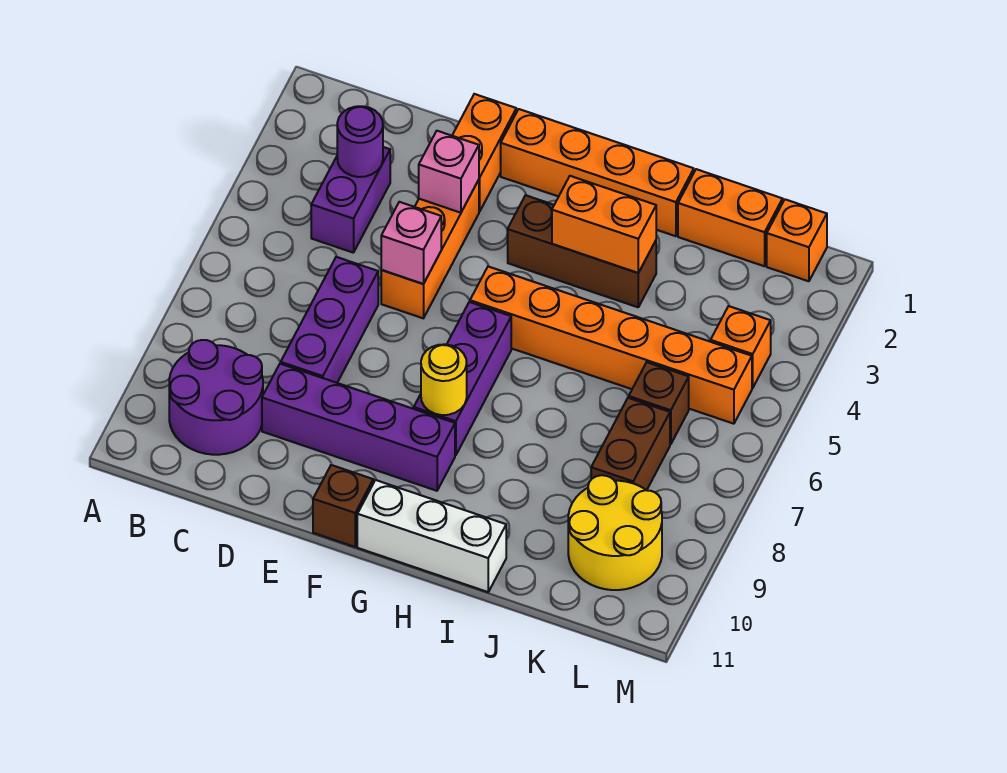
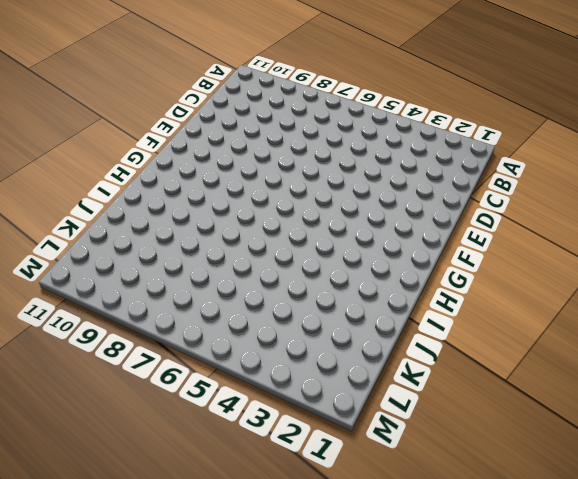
none -> purple 2x2 round brick [169,340,263,455]
none -> purple 1x2 brick [311,147,390,253]
none -> purple 1x3 brick [280,257,378,383]

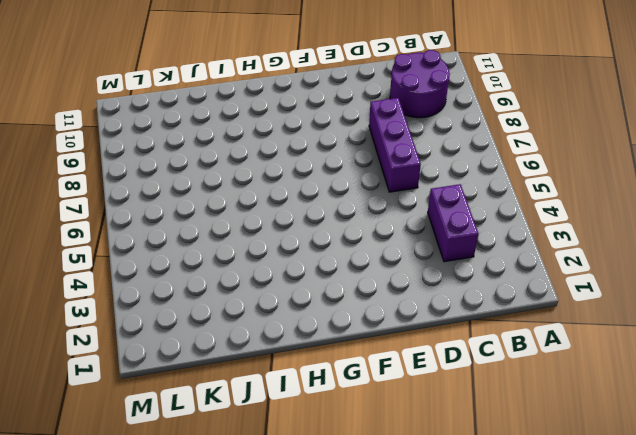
none -> purple 1x4 brick [262,364,455,491]
none -> orange 1x2 brick [452,94,516,212]
none -> orange 1x3 brick [381,180,479,318]

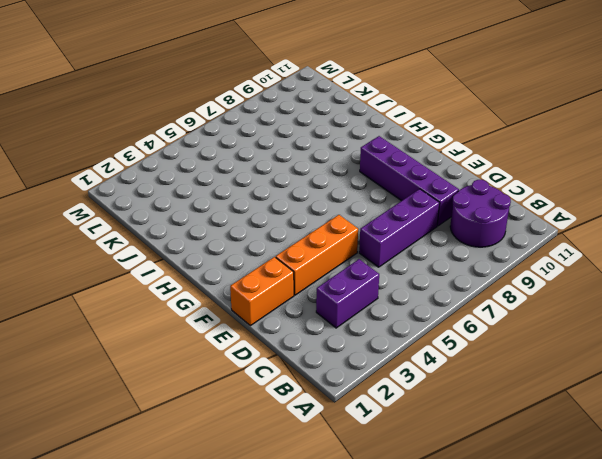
none -> orange 1x4 brick [501,109,694,236]
none -> brown 1x1 brick [313,465,373,547]
none -> brown 1x3 brick [508,195,656,307]

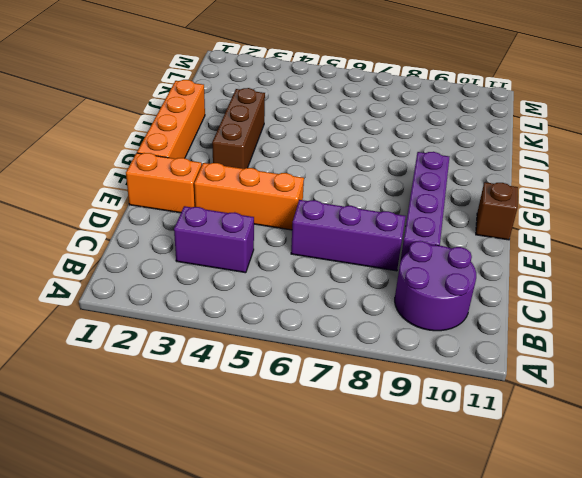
none -> orange 1x6 brick [470,266,752,424]
none -> purple 1x3 brick [413,302,511,455]
none -> white 1x3 brick [357,480,506,592]

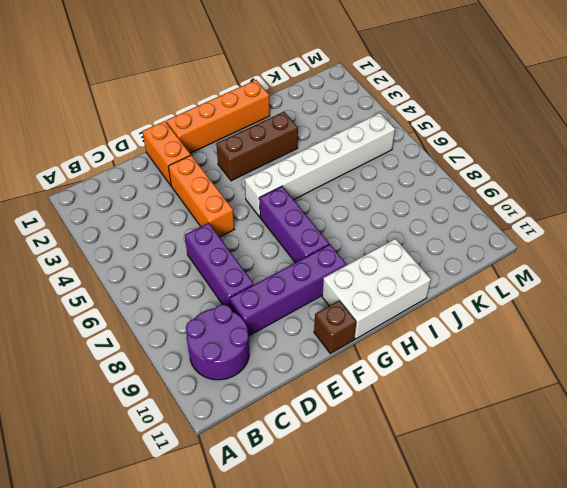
white 1x6 brick [245,113,395,217] -> orange 1x6 brick [470,266,752,424]
white 2x3 brick [322,239,431,339] -> white 1x3 brick [357,480,506,592]
none -> purple 1x2 brick [311,147,390,253]
none -> orange 1x2 brick [678,169,783,266]
none -> brown 1x1 brick [629,362,689,444]

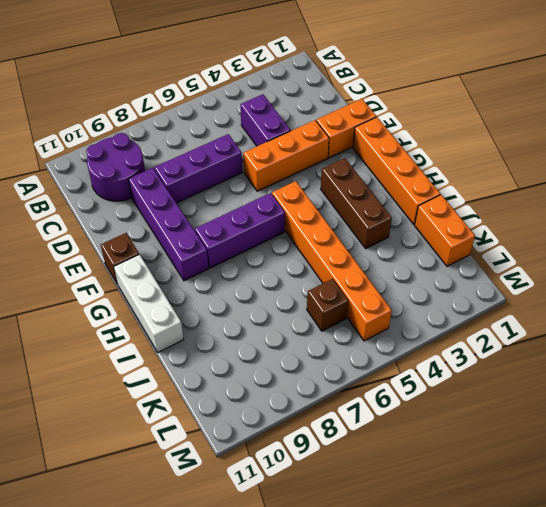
purple 1x2 brick [240,94,291,146] -> purple 1x2 brick turned to [311,147,390,253]
none -> brown 1x2 brick [591,398,670,490]
none -> yellow 2x2 round brick [568,475,662,590]
none -> orange 1x1 brick [767,199,827,281]

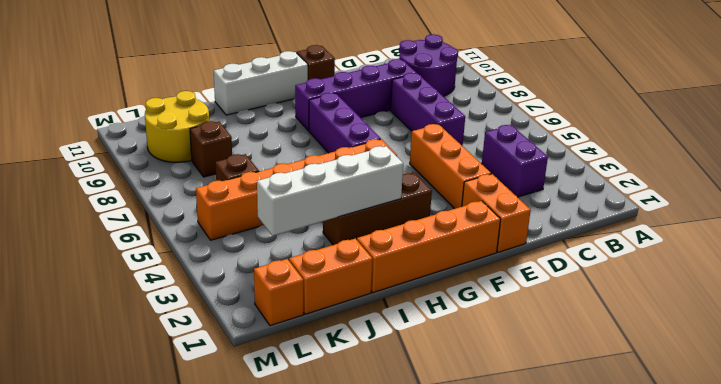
white 1x4 brick [257,146,403,236] -> orange 1x2 brick [552,176,656,273]
brown 1x1 brick [190,121,232,177] -> brown 1x2 brick [591,398,670,490]
none -> orange 1x1 brick [710,306,771,388]
none -> purple 1x1 round brick [337,106,383,177]
none -> pink 1x1 brick [419,131,479,213]

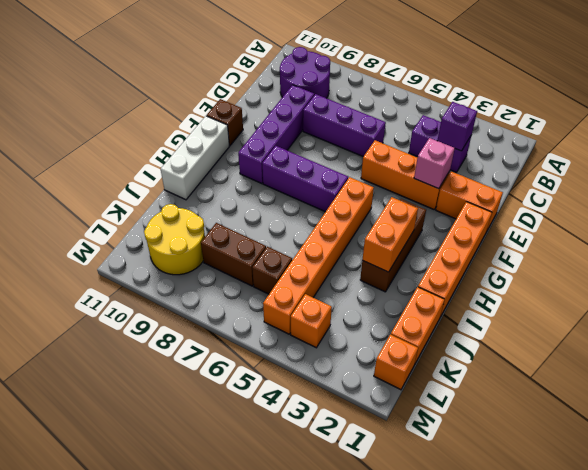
purple 1x1 brick [437,102,477,151] -> purple 1x1 round brick [337,106,383,177]
none -> pink 1x1 brick [381,202,441,284]
none -> yellow 1x1 round brick [421,344,467,415]

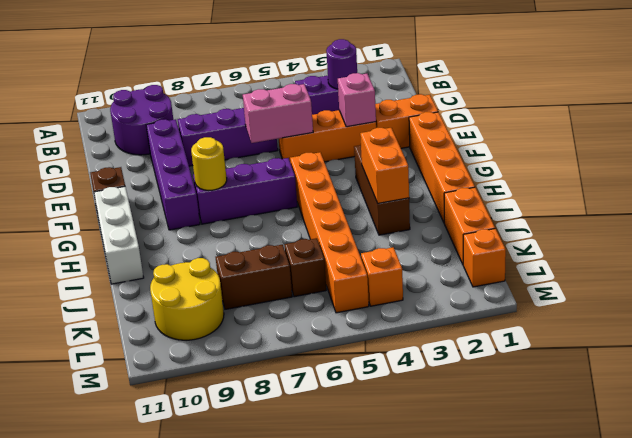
pink 1x2 brick [243,84,313,143] -> pink 1x1 brick [381,202,441,284]

